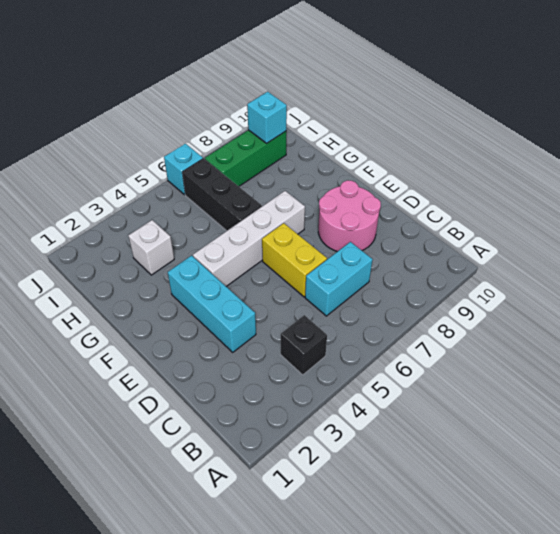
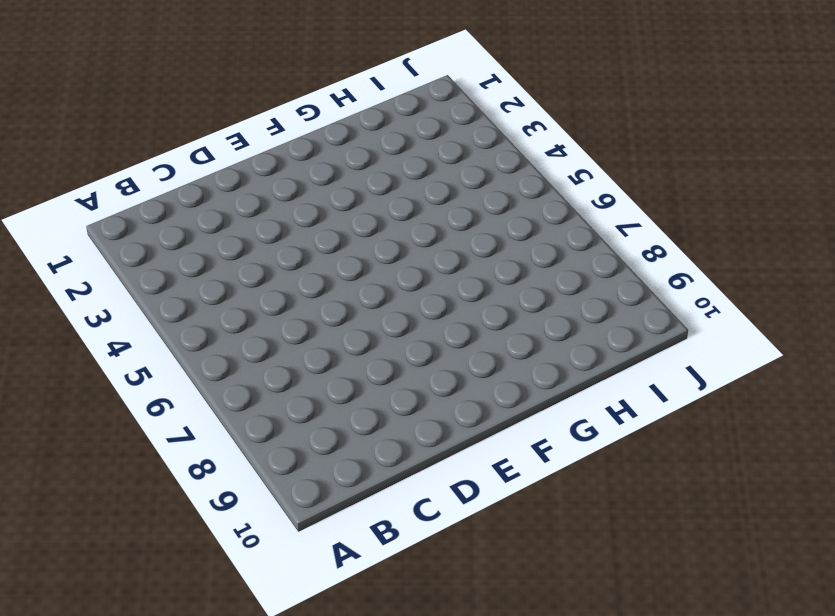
none -> black 1x1 brick [281,315,327,375]
none -> cyan 1x2 brick [305,242,373,316]

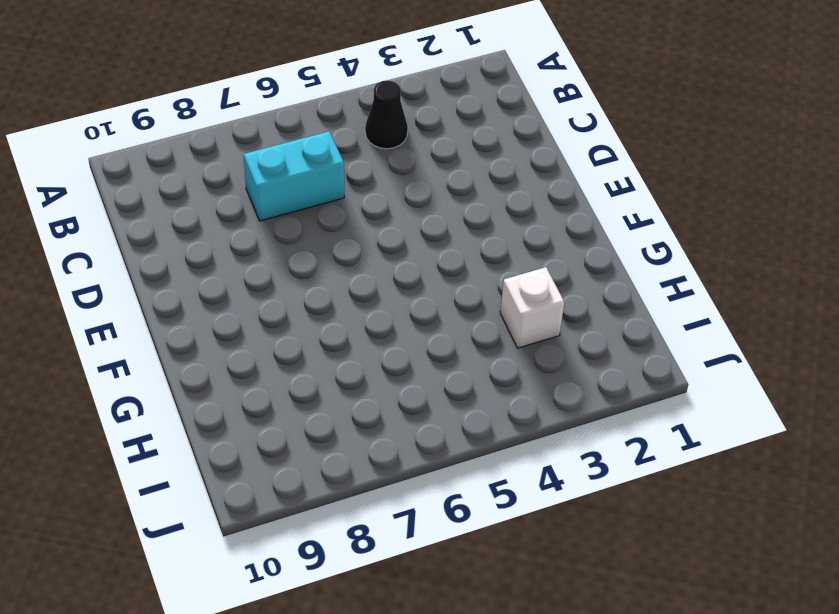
black 1x1 cone [365,80,408,149] -> black 1x1 brick [281,315,327,375]
none -> cyan 1x3 brick [168,256,256,352]
none -> yellow 1x2 brick [262,223,327,297]

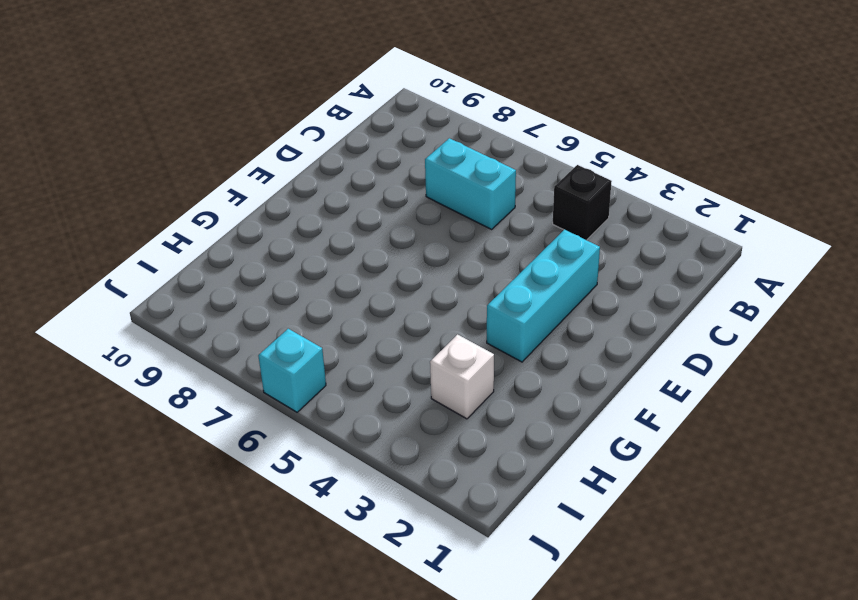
none -> yellow 1x2 brick [262,223,327,297]
none -> pink 2x2 round brick [318,180,381,252]

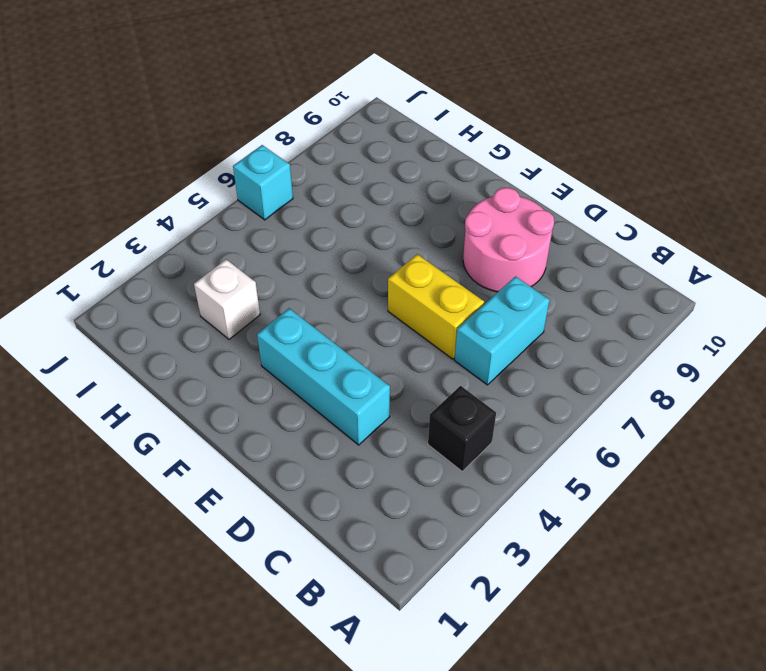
none -> white 1x4 brick [193,191,305,287]
none -> black 1x3 brick [182,158,262,231]

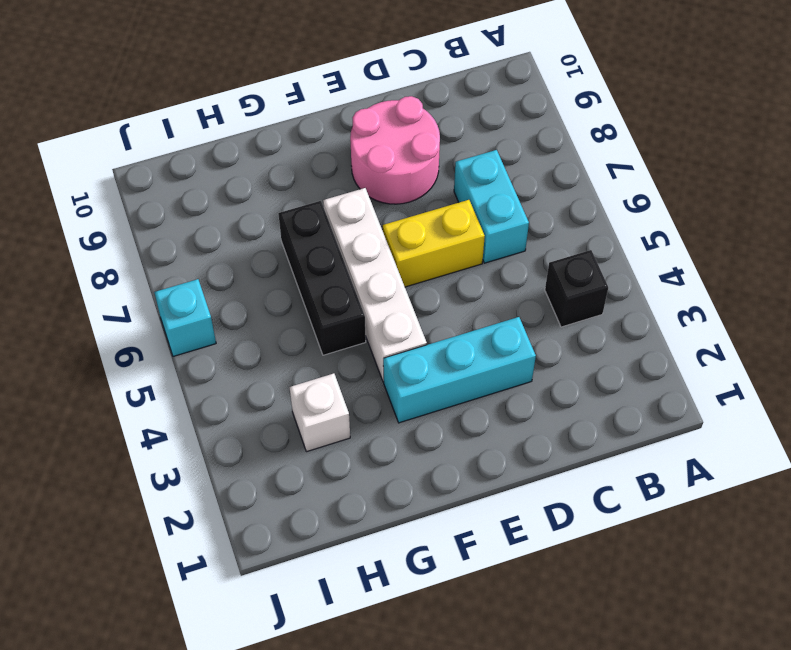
black 1x3 brick [278,201,366,355] -> black 1x3 brick turned to [182,158,262,231]
none -> green 1x3 brick [205,130,286,186]
none -> cyan 1x1 brick [247,92,287,143]

